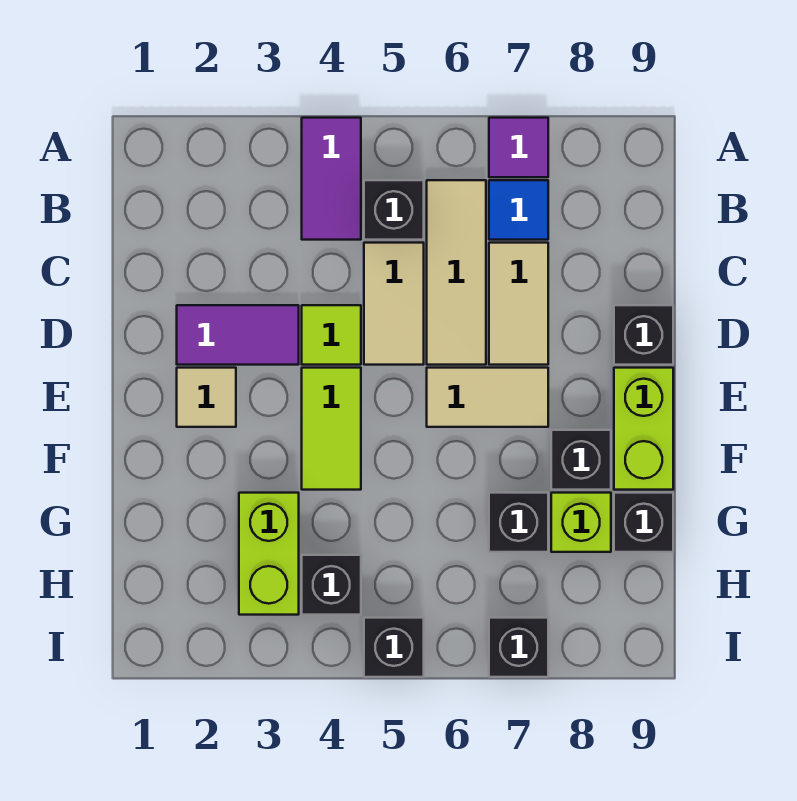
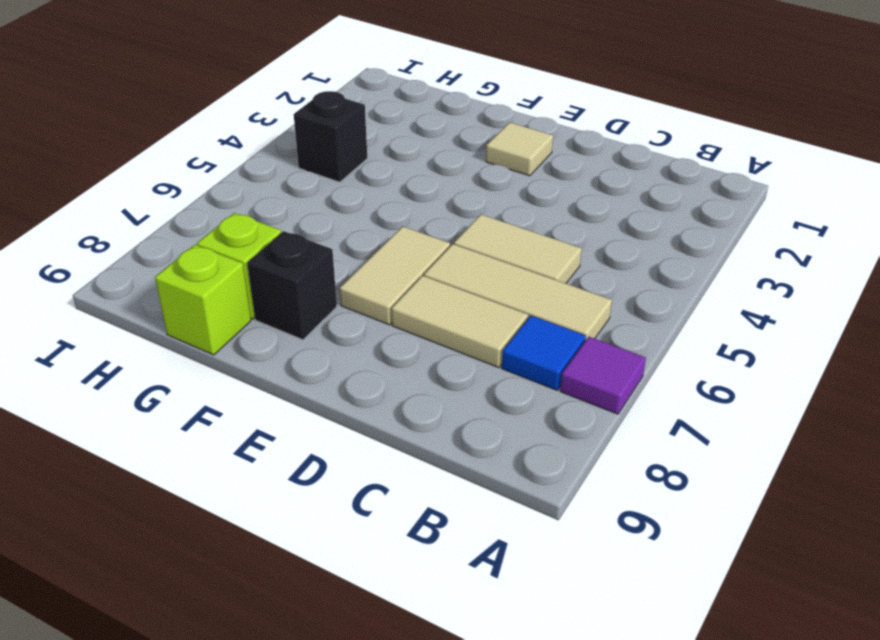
lime 1x1 brick [155,245,251,355] -> black 1x1 brick [614,493,673,552]
none -> purple 1x2 tile [302,118,361,240]
none -> black 1x1 brick [364,180,424,240]
none -> purple 1x2 tile [177,305,299,365]

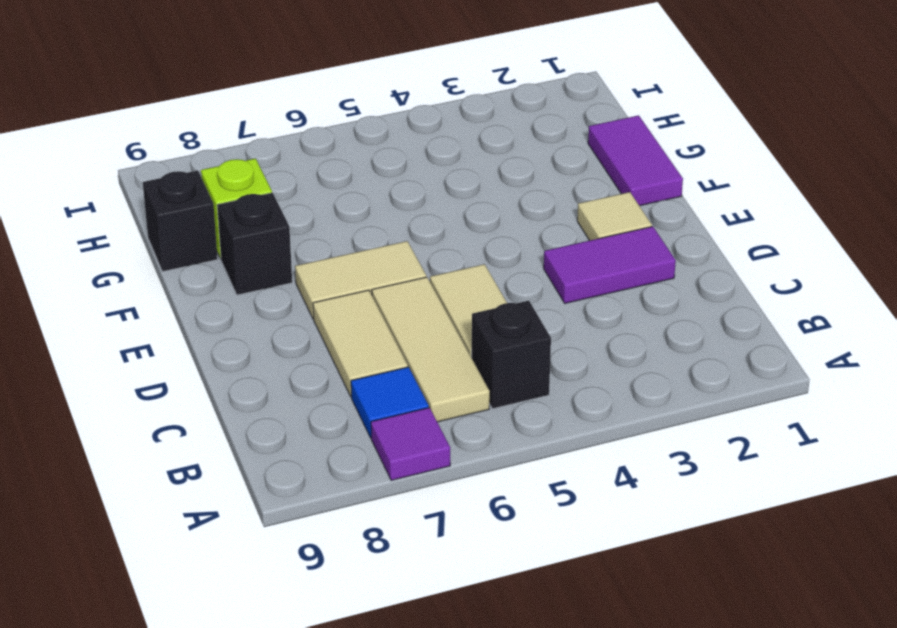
purple 1x2 tile [588,115,683,206] -> purple 1x2 tile moved to [302,118,361,240]
none -> lime 1x1 tile [302,305,361,365]
none -> black 1x1 brick [614,305,673,365]
none -> lime 1x2 tile [302,368,361,490]

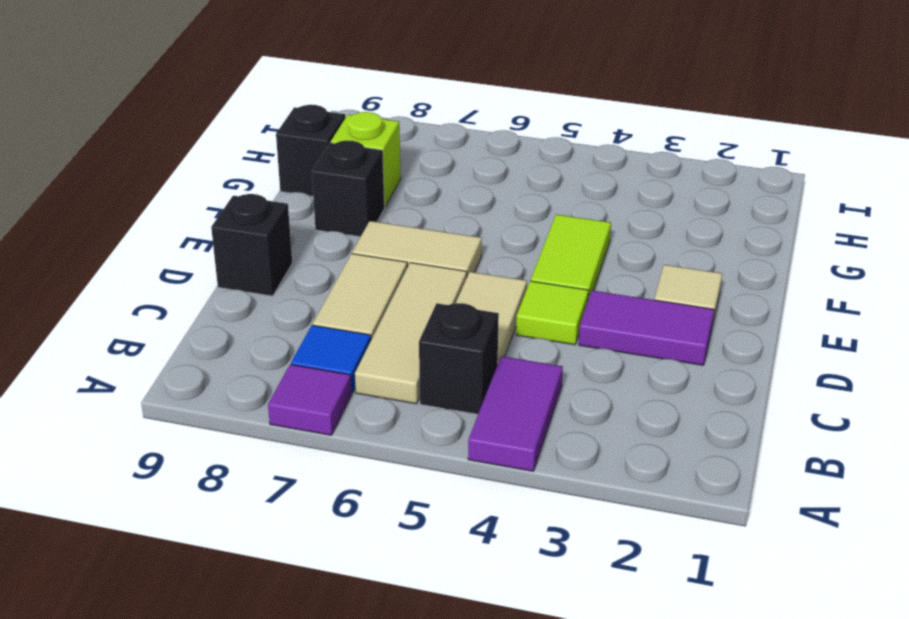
none -> lime 1x2 brick [614,368,673,490]
none -> lime 1x2 brick [239,493,299,615]
none -> black 1x1 brick [489,493,548,552]

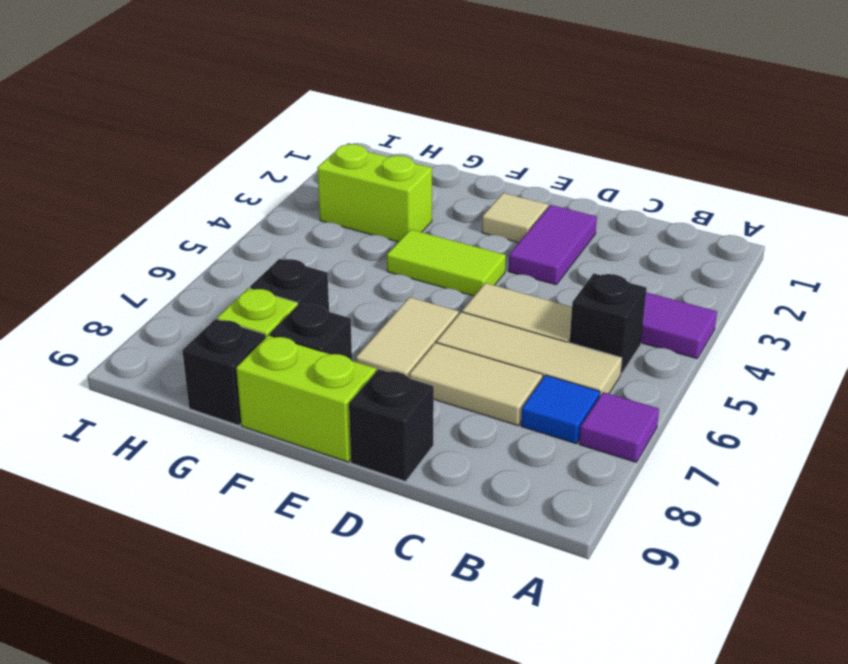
none -> lime 1x1 tile [302,305,361,365]
none -> black 1x1 brick [302,555,361,615]
none -> black 1x1 brick [364,618,424,677]

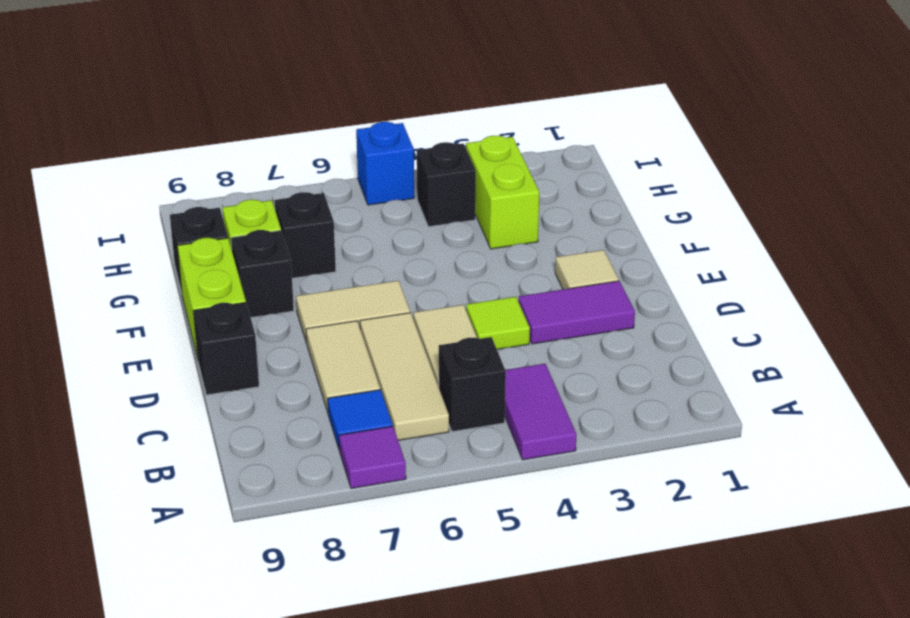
blue 1x1 brick [356,122,414,205] -> black 1x1 brick [364,618,424,677]
none -> lime 1x2 tile [302,368,361,490]
none -> black 1x1 brick [489,618,548,677]

